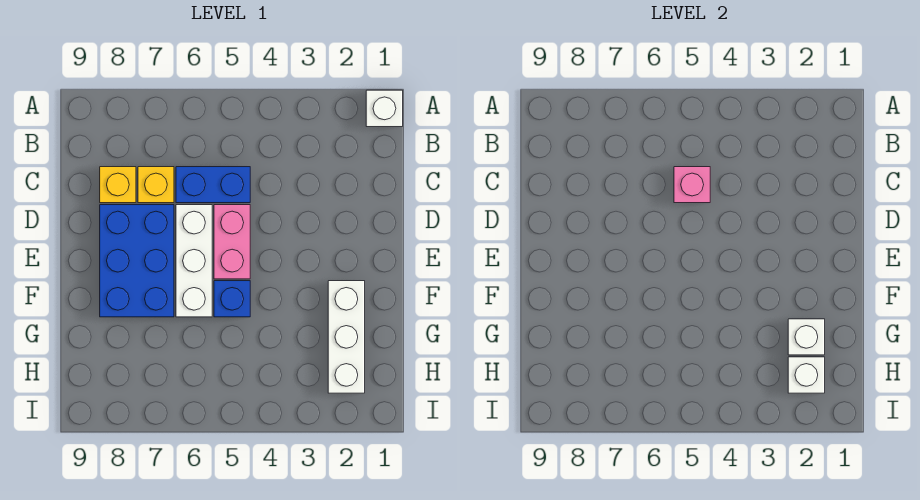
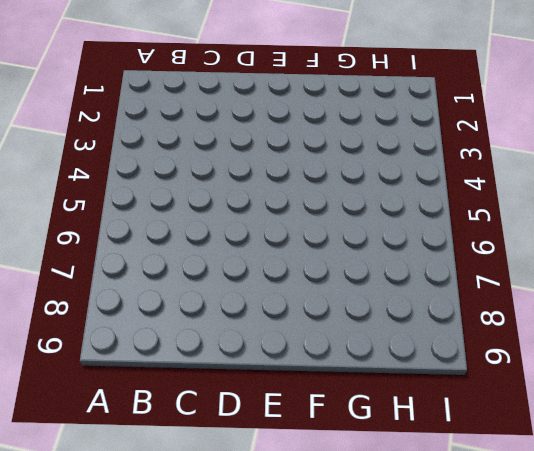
none -> white 1x1 brick [366,90,403,127]
none -> blue 1x2 brick [176,167,250,203]
none -> yellow 1x1 brick [138,167,174,203]

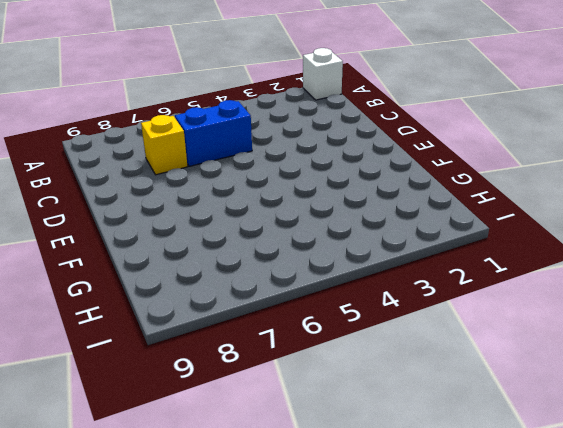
none -> yellow 1x1 brick [100,167,136,203]
none -> pink 1x2 brick [214,205,250,279]
none -> white 1x3 brick [176,205,212,317]

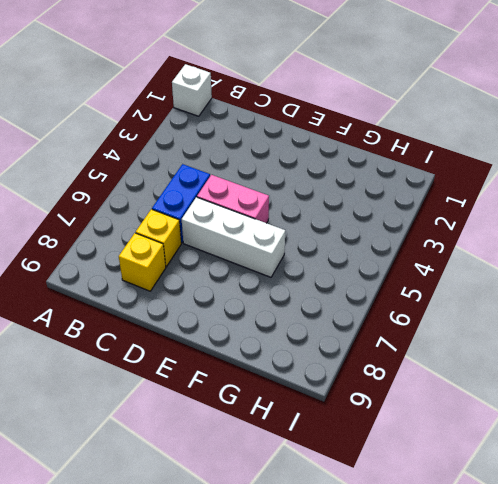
none -> blue 2x3 brick [100,205,174,317]
none -> white 1x3 brick [328,281,365,393]
none -> blue 1x1 brick [214,281,250,317]

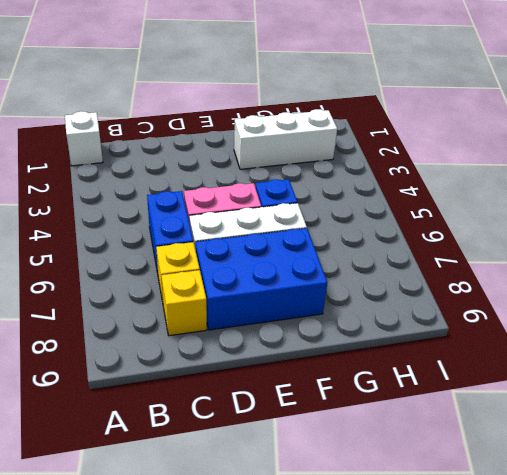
none -> pink 1x1 brick [674,167,710,203]
none -> white 1x1 brick [788,319,825,355]
none -> white 1x1 brick [788,357,825,393]

